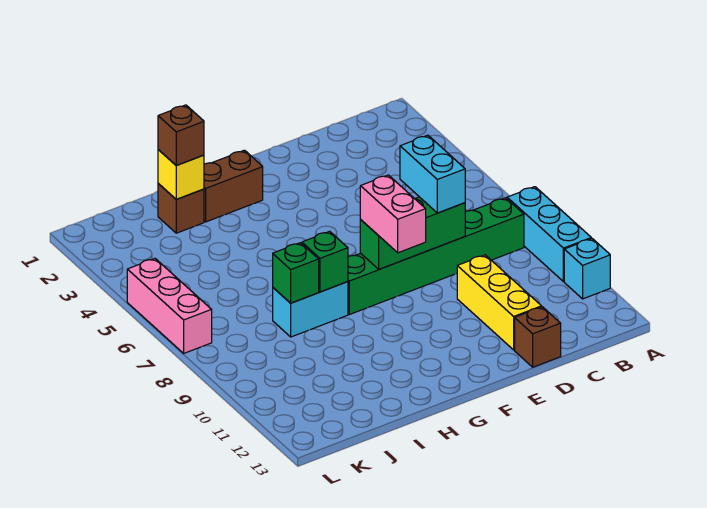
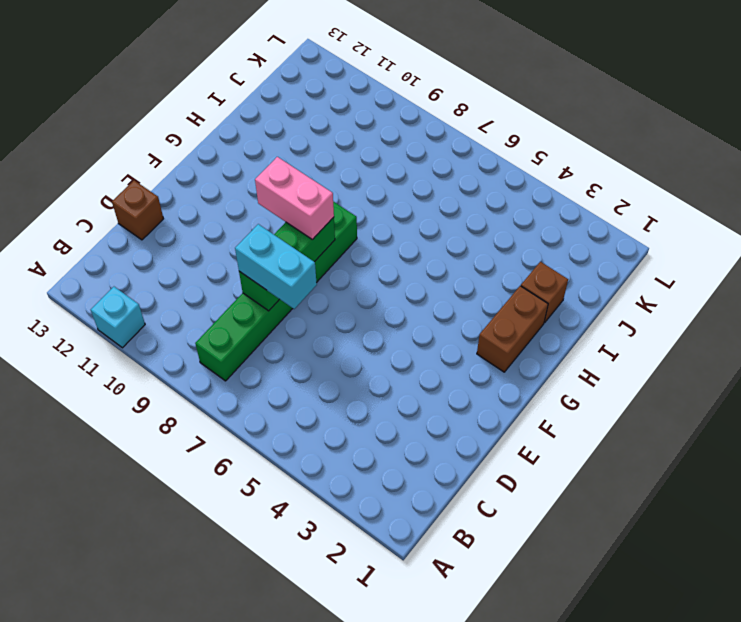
none -> cyan 1x3 brick [507,187,591,282]
none -> yellow 1x3 brick [457,255,542,350]
none -> cyan 1x2 brick [273,282,348,337]

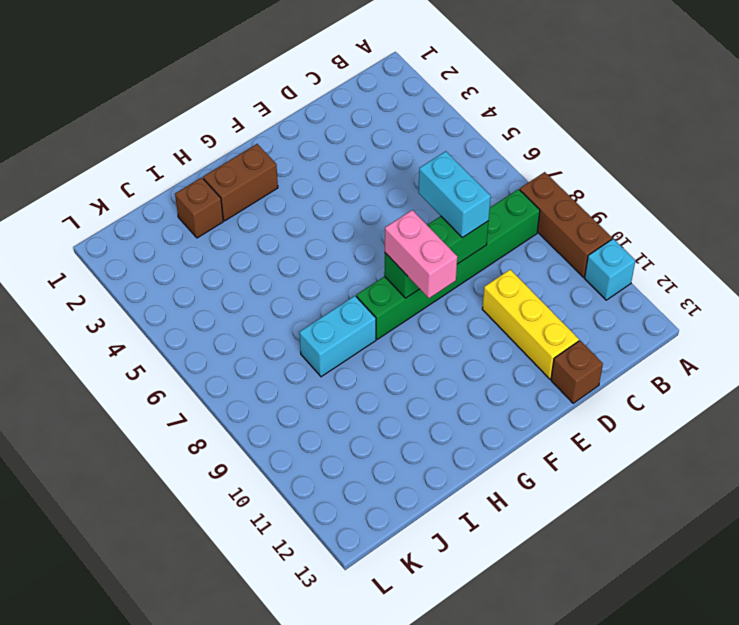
brown 1x3 brick [520,172,612,277] -> cyan 1x3 brick [507,187,591,282]
none -> pink 1x3 brick [127,259,212,353]
none -> green 1x1 brick [302,231,348,292]
none -> yellow 1x1 brick [158,150,204,199]

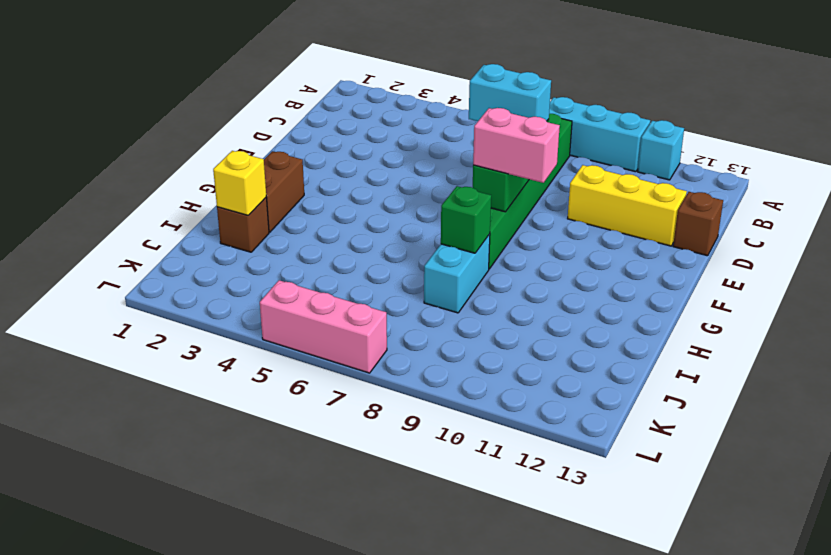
none -> green 1x1 brick [273,243,319,303]
none -> brown 1x1 brick [158,105,204,165]

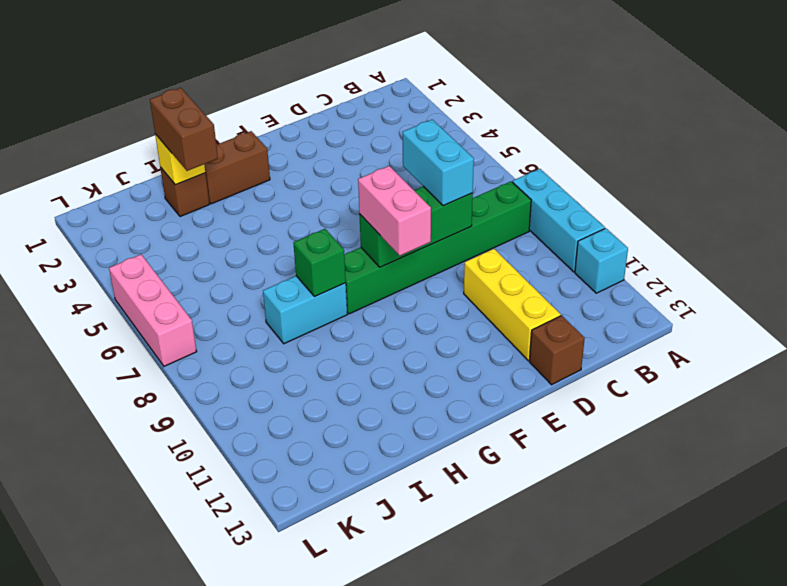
brown 1x2 brick [150,88,218,171] -> brown 1x1 brick [158,105,204,165]
none -> green 1x1 brick [273,243,319,303]

